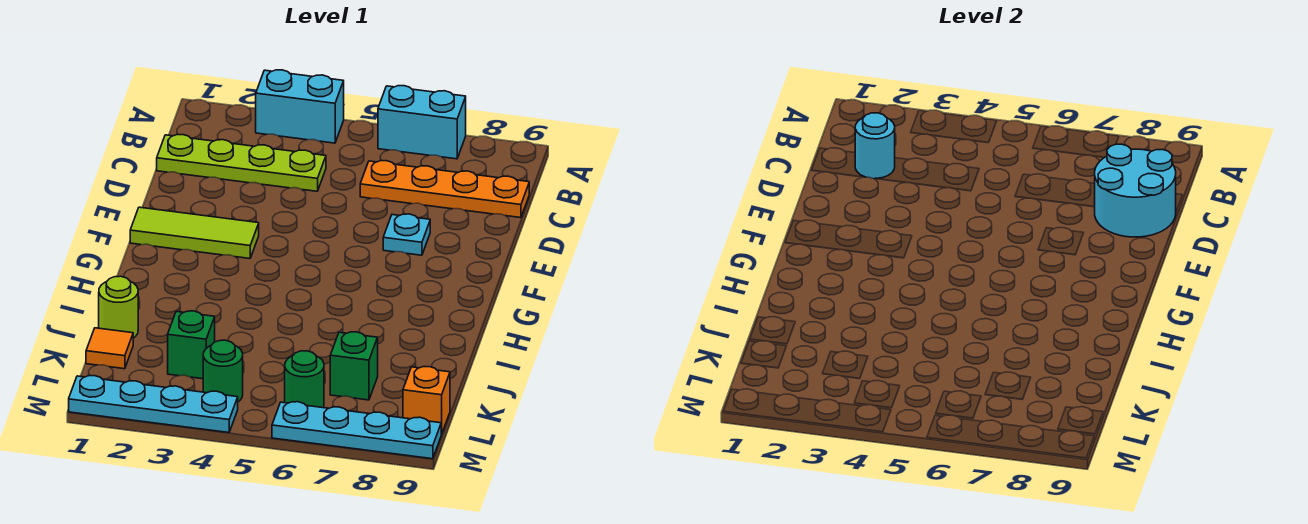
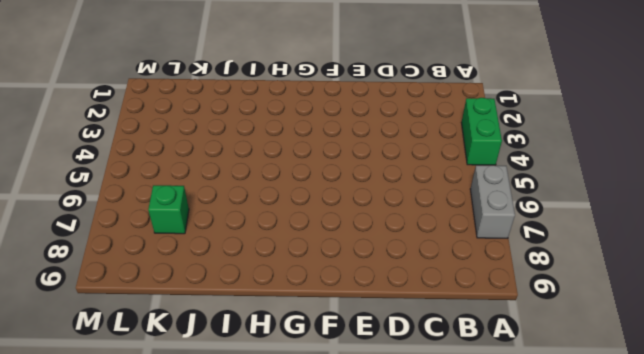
green 1x2 brick [461,98,502,165] -> cyan 1x2 brick [256,70,344,143]
grey 1x2 brick [470,165,515,238] -> cyan 1x2 brick [378,86,466,159]
none -> lime 1x4 plate [157,135,326,191]
none -> orange 1x4 plate [360,161,529,218]
none -> cyan 1x1 plate [383,214,430,255]

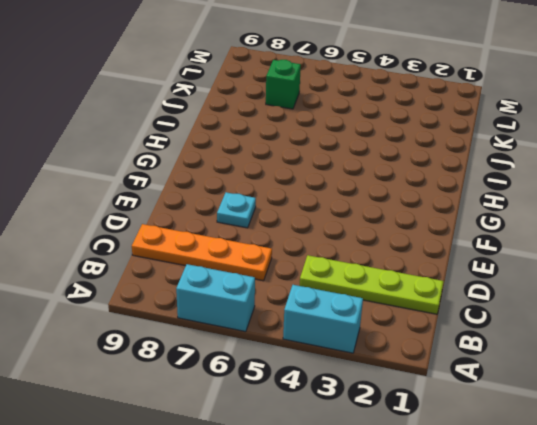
none -> lime 1x3 tile [130,207,259,259]
none -> lime 1x1 round brick [99,276,138,338]
none -> orange 1x1 tile [86,328,133,369]

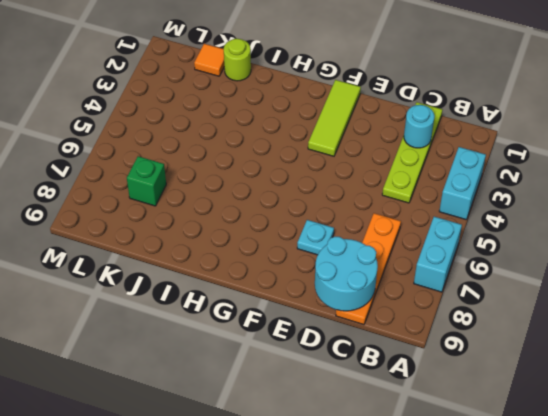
none -> green 1x1 brick [168,311,215,379]
none -> green 1x1 round brick [203,340,243,402]
none -> green 1x1 round brick [285,351,324,408]

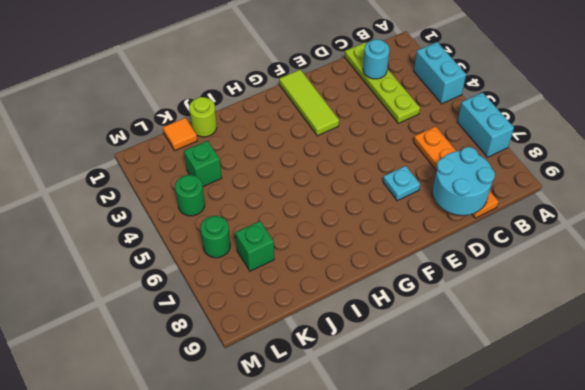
none -> orange 1x1 brick [403,367,450,434]
none -> cyan 1x4 plate [69,376,238,433]
none -> cyan 1x4 plate [272,402,441,459]

